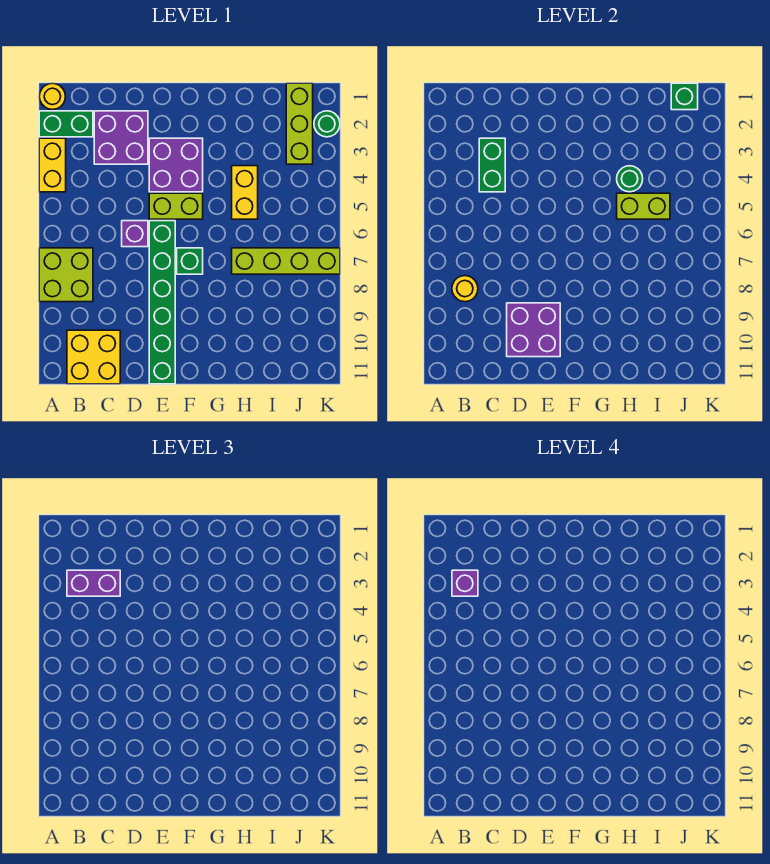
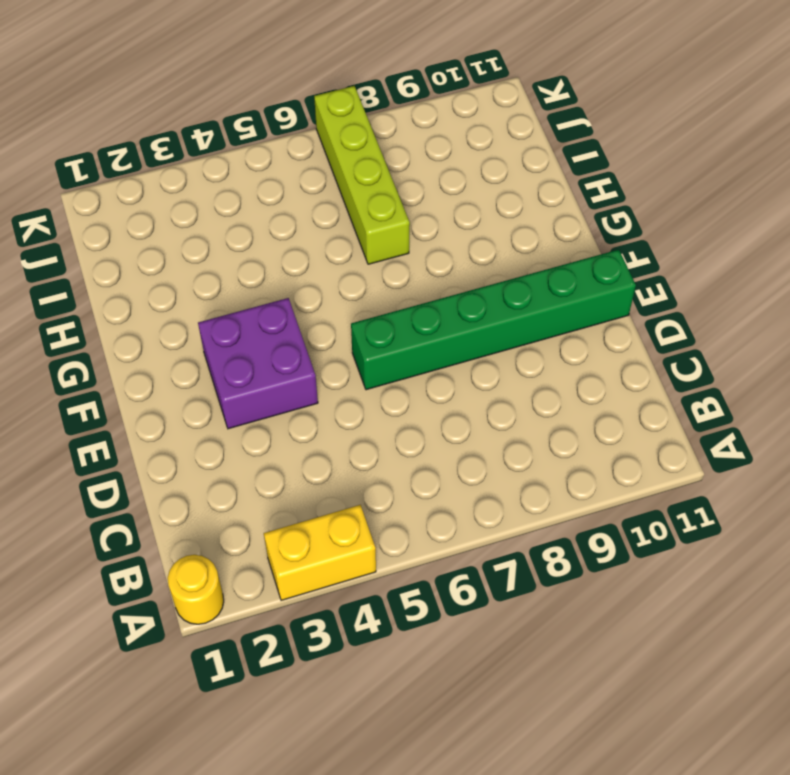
none -> green 1x2 brick [39,111,93,137]
none -> lime 2x2 brick [39,248,93,302]
none -> yellow 2x2 brick [67,330,120,384]

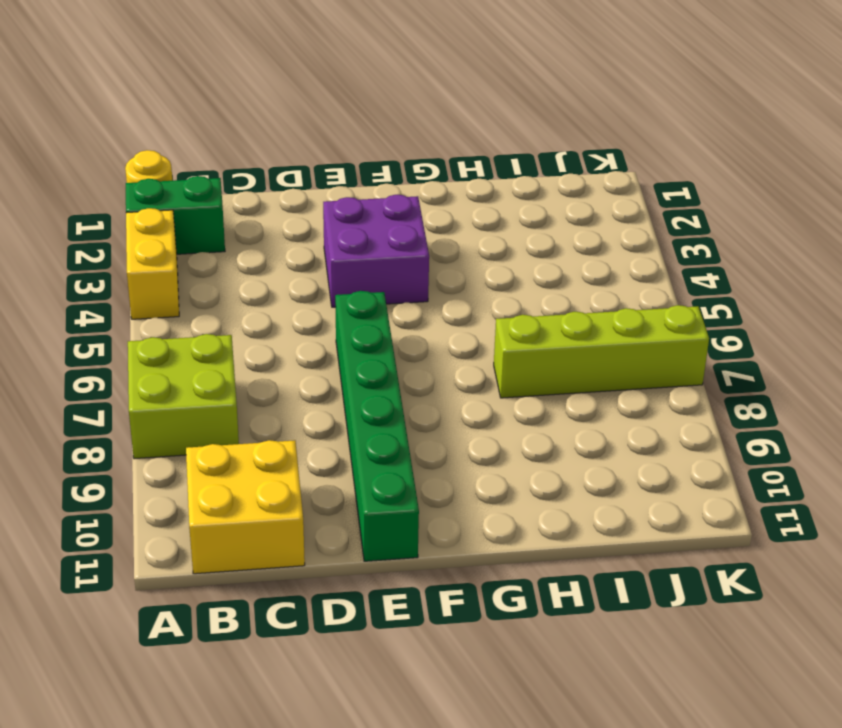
none -> purple 2x2 brick [94,111,148,164]
none -> purple 1x1 brick [122,221,148,247]
none -> lime 1x2 brick [149,193,203,219]

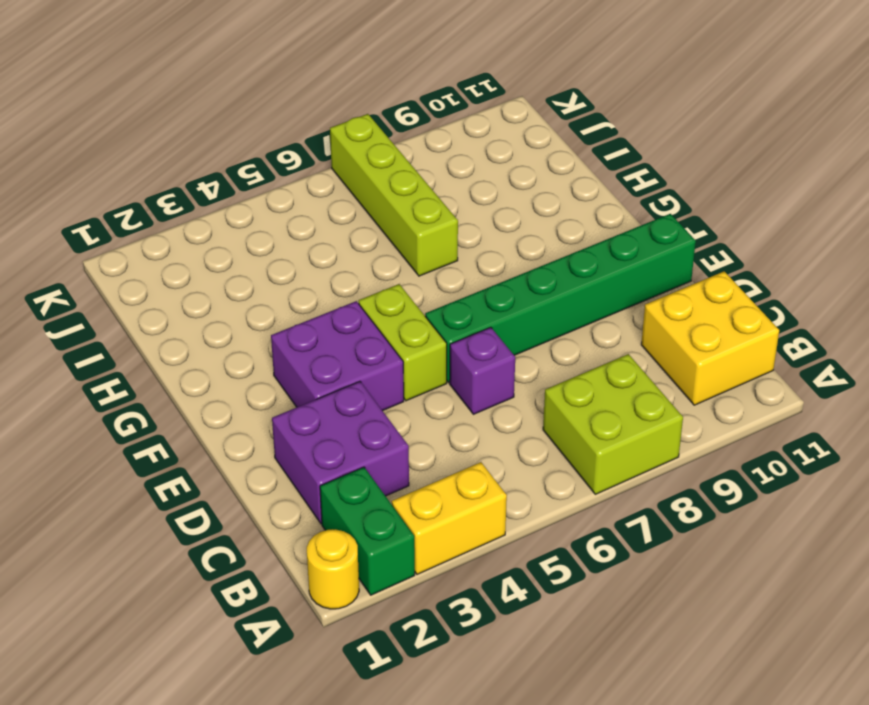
none -> green 1x1 brick [177,248,203,274]
none -> yellow 1x2 brick [232,166,258,219]
none -> lime 1x3 brick [286,83,313,164]

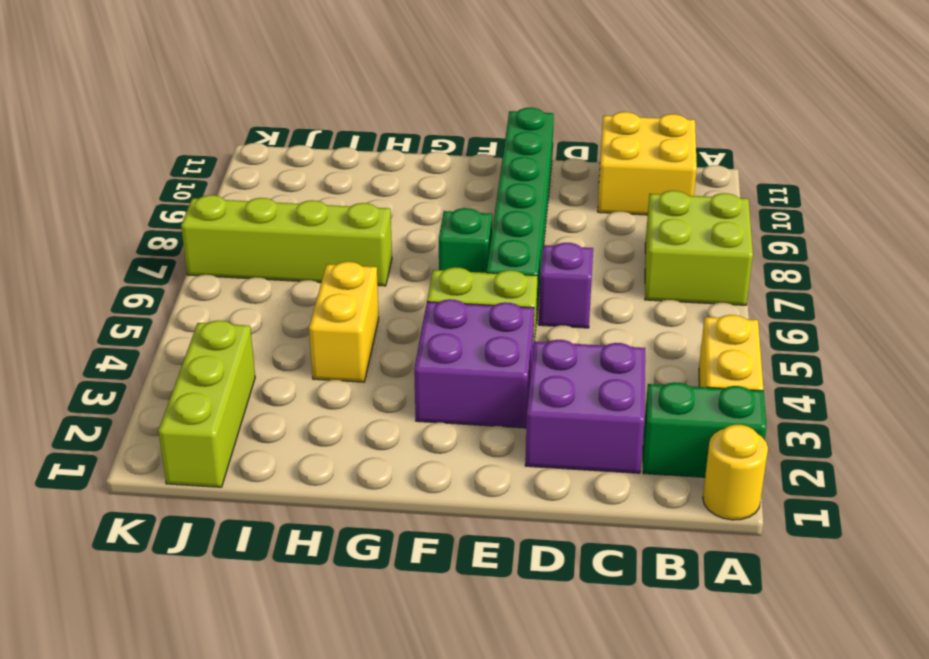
none -> green 1x1 round brick [314,111,340,137]
none -> yellow 1x1 round brick [452,276,478,302]
none -> green 1x2 brick [479,138,505,192]

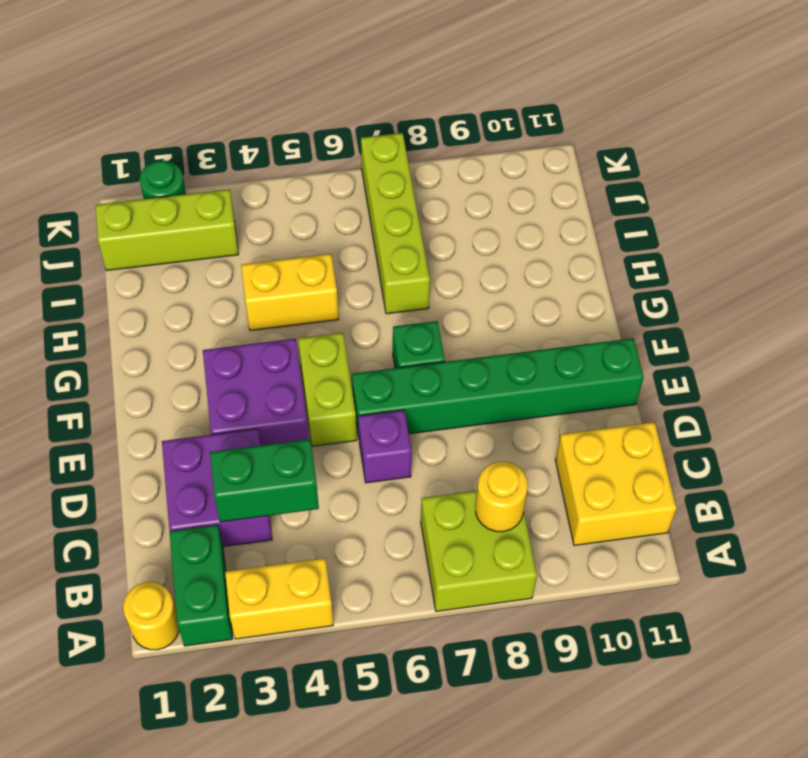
none -> purple 2x2 brick [507,303,560,357]
none -> green 1x1 round brick [617,166,643,192]
none -> lime 1x2 brick [617,193,670,219]

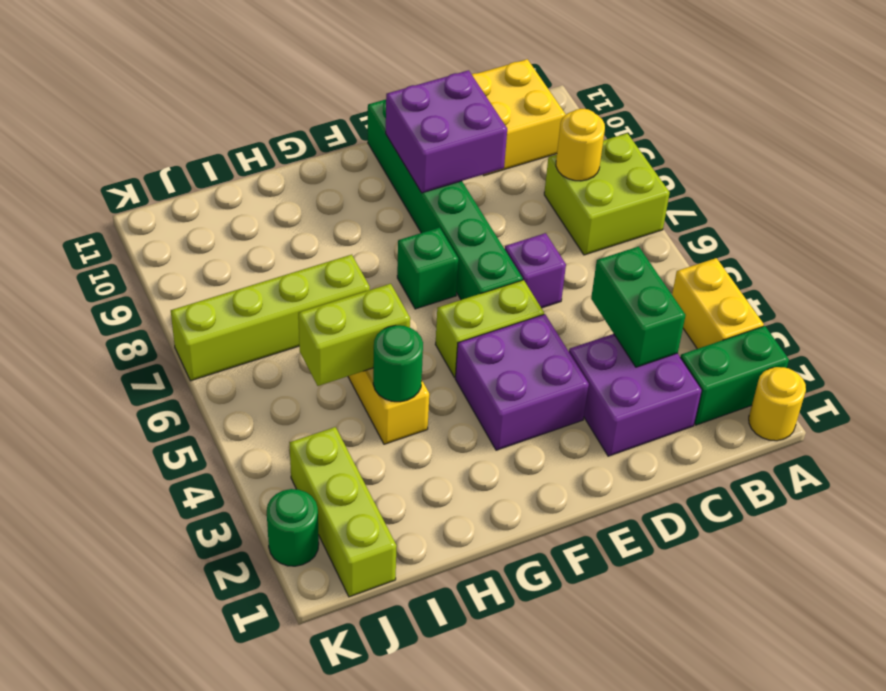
none -> green 1x1 brick [671,83,698,110]
none -> purple 1x2 brick [67,570,120,596]
none -> purple 1x1 brick [452,570,478,596]

